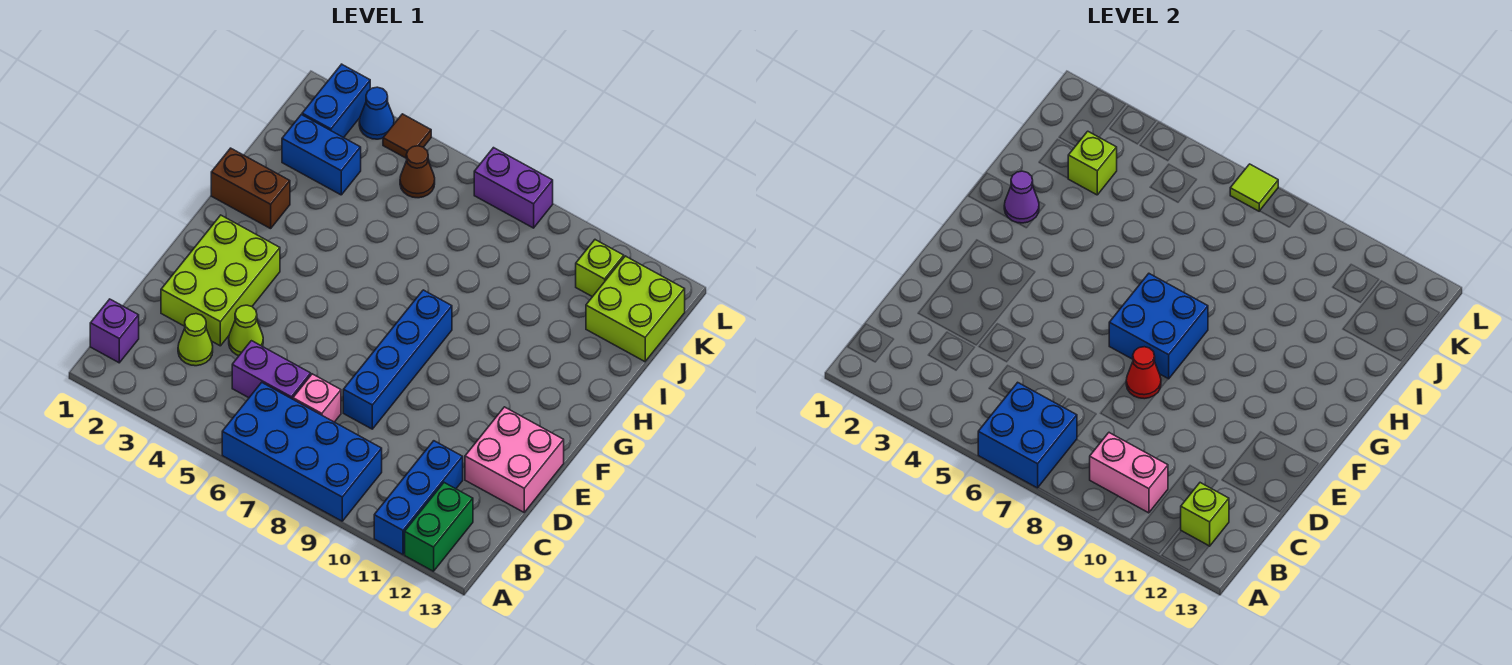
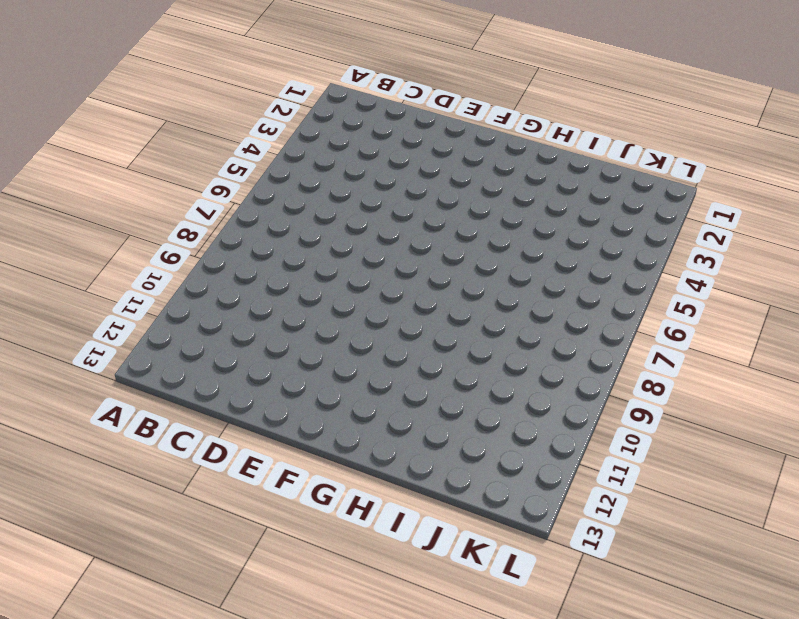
none -> blue 2x4 brick [222,382,382,521]
none -> blue 1x3 brick [374,441,463,555]
none -> green 1x2 brick [405,483,473,571]

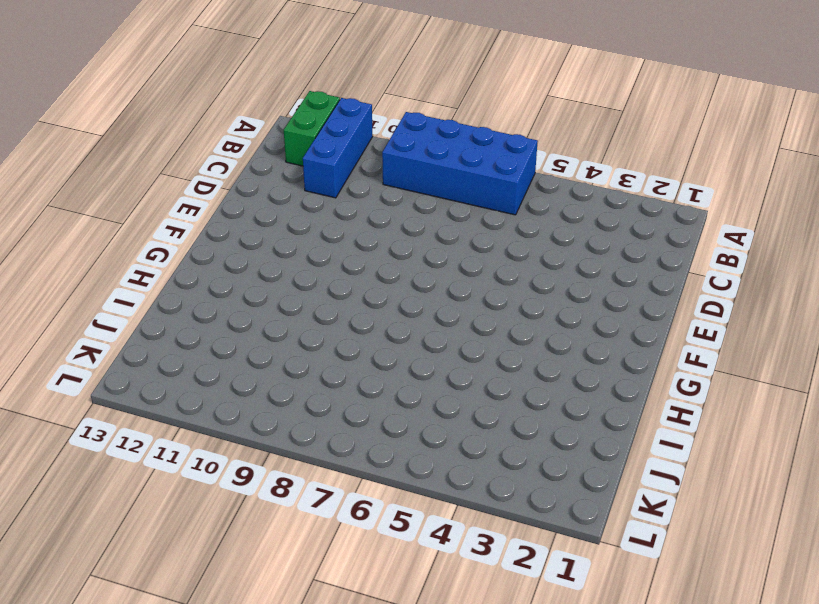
none -> purple 1x1 brick [90,299,139,363]
none -> lime 1x1 cone [178,314,213,366]
none -> purple 1x2 brick [232,341,311,399]

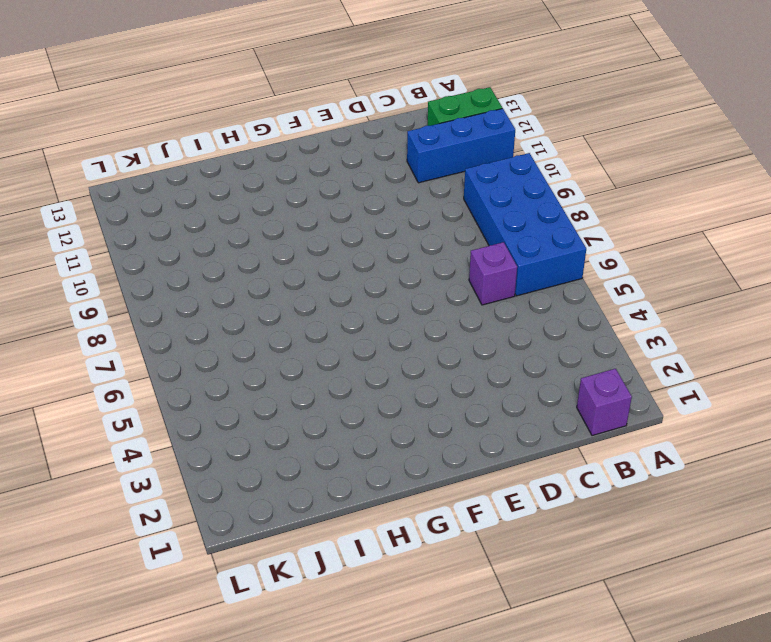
purple 1x1 brick [469,242,517,305] -> purple 1x2 brick [232,341,311,399]
none -> lime 1x1 cone [178,314,213,366]
none -> pink 1x1 brick [293,374,341,422]
none -> lime 2x3 brick [161,215,280,346]

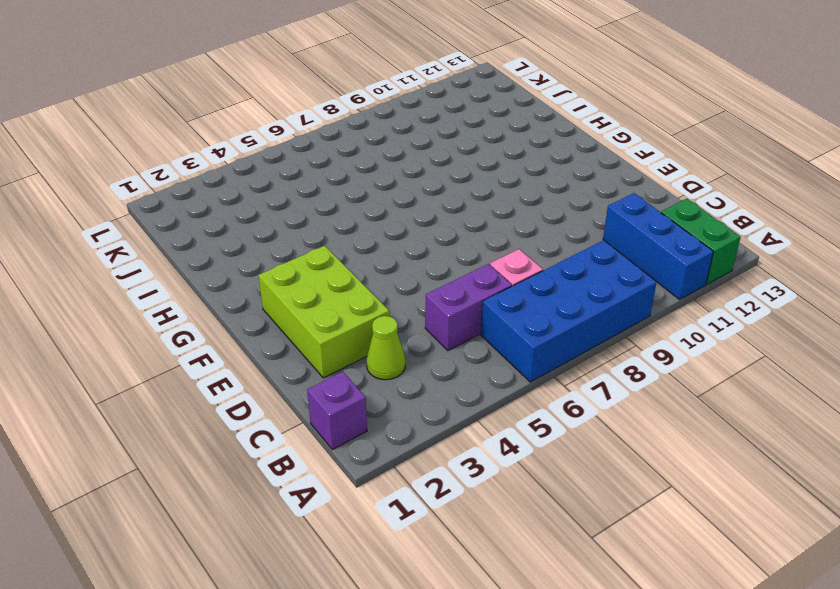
none -> lime 1x1 cone [229,305,263,356]
none -> blue 1x4 brick [343,290,452,429]
none -> pink 2x2 brick [465,407,564,512]

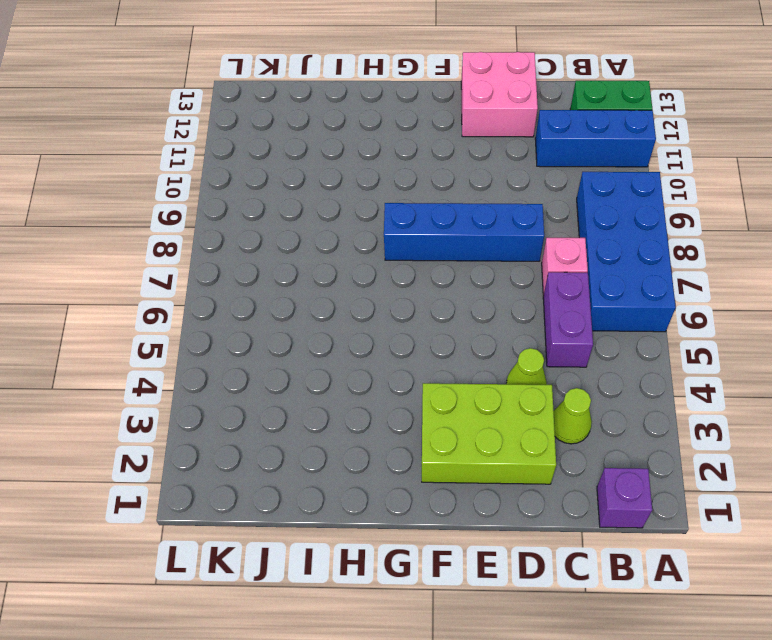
none -> brown 1x2 brick [211,148,290,229]
none -> blue 1x2 brick [282,115,361,195]
none -> lime 2x2 brick [586,256,685,362]

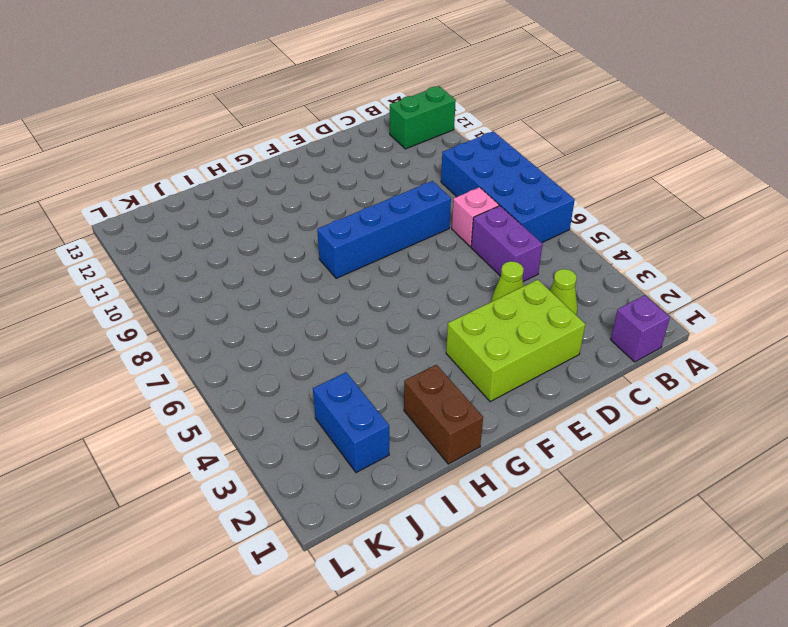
none -> blue 1x3 brick [374,441,463,555]
none -> pink 2x2 brick [465,407,564,512]
none -> lime 2x2 brick [586,256,685,362]

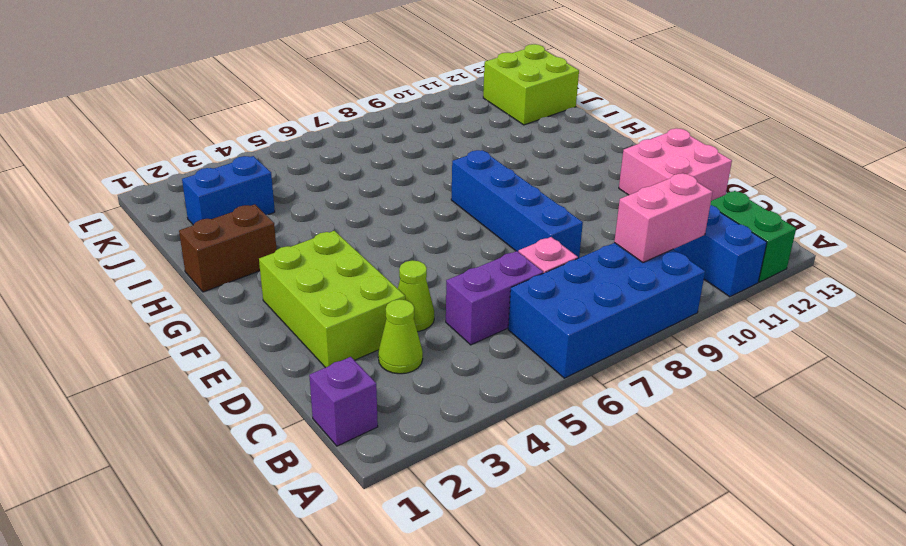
none -> blue 1x2 brick [302,64,370,138]
none -> brown 1x1 cone [400,146,435,198]
none -> lime 1x1 brick [576,240,624,297]

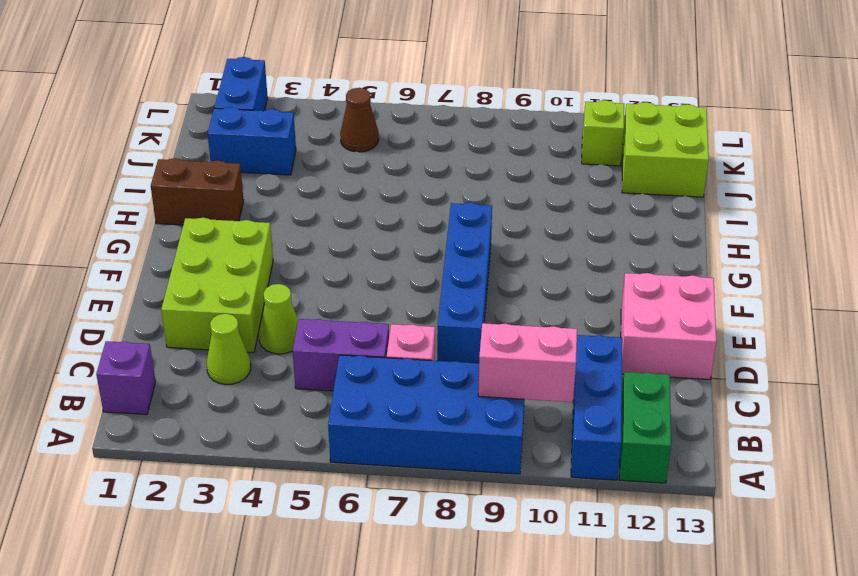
none -> blue 1x1 cone [359,87,394,139]
none -> brown 1x1 tile [383,114,431,158]
none -> purple 1x2 brick [474,148,553,228]

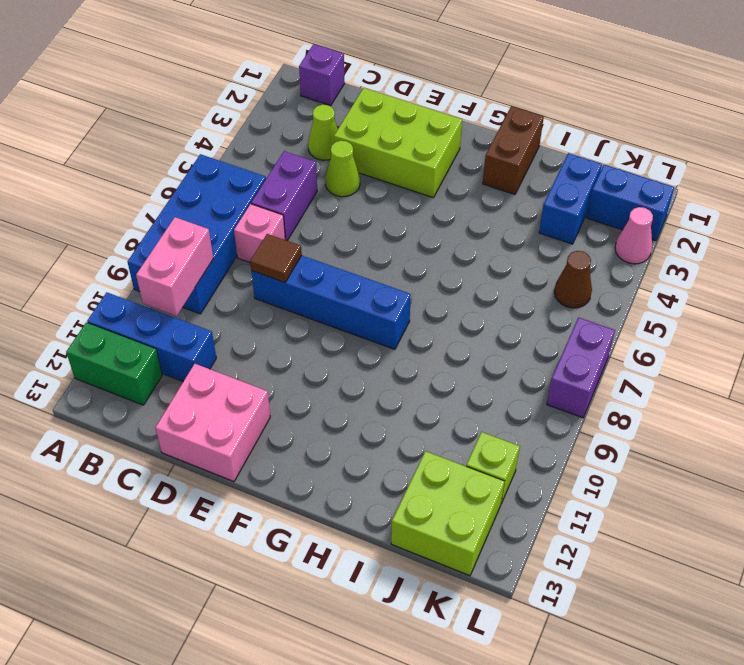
brown 1x1 tile [250,234,302,283] -> brown 1x1 tile moved to [383,114,431,158]
pink 1x1 cone [615,207,653,264] -> blue 1x1 cone [359,87,394,139]
none -> blue 2x2 brick [978,382,1077,488]
none -> lime 1x1 brick [1181,483,1229,546]
none -> red 1x1 cone [1126,347,1161,399]

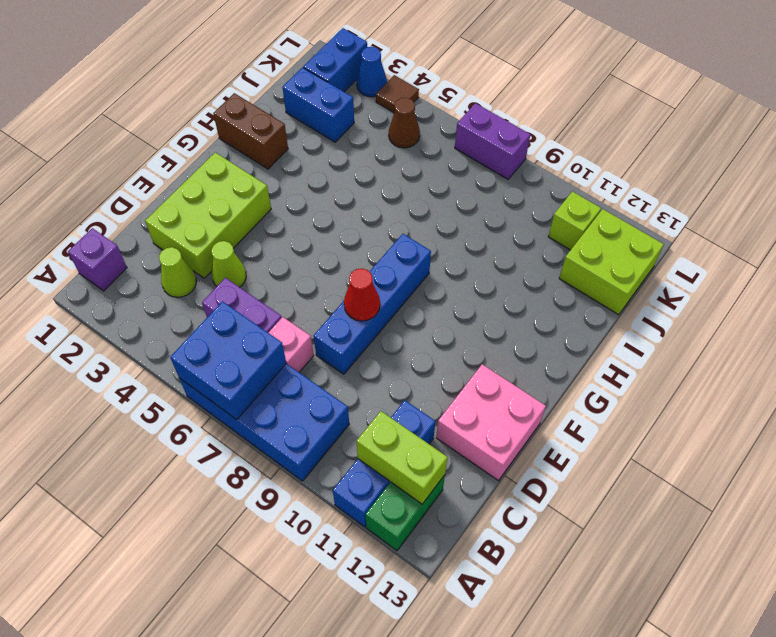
lime 1x2 brick [357,411,448,504] -> lime 1x1 brick [1181,483,1229,546]
none -> pink 1x2 brick [1090,433,1168,513]
none -> blue 2x2 brick [1109,274,1208,379]
none -> purple 1x1 cone [1004,171,1039,223]

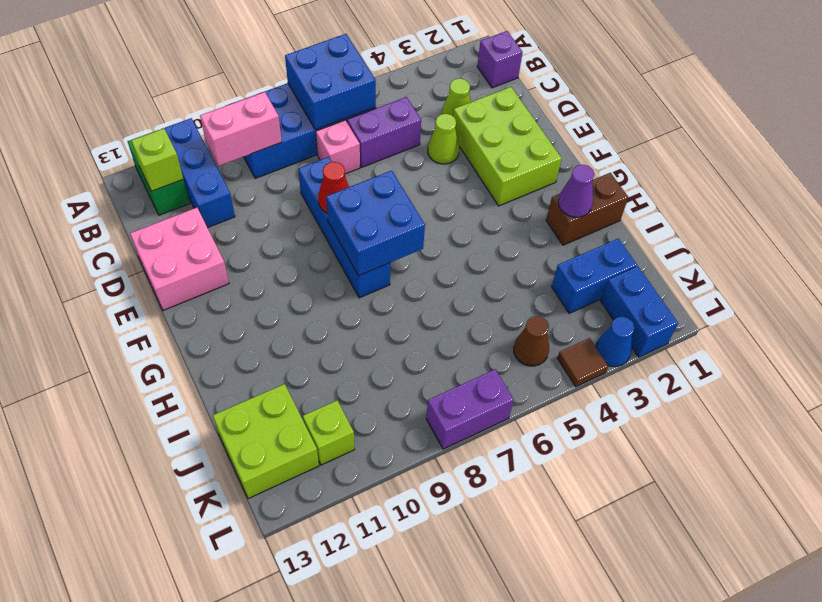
none -> lime 1x1 brick [1068,131,1117,195]
none -> lime 1x1 tile [1230,164,1278,211]

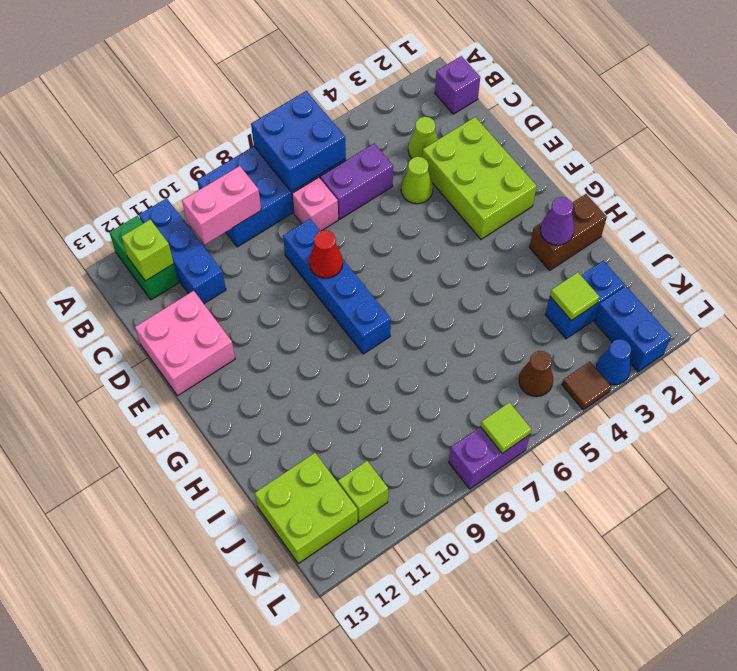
lime 1x1 tile [550,272,599,321] -> lime 1x1 brick [1068,131,1117,195]
none -> blue 2x2 brick [1109,274,1208,379]

